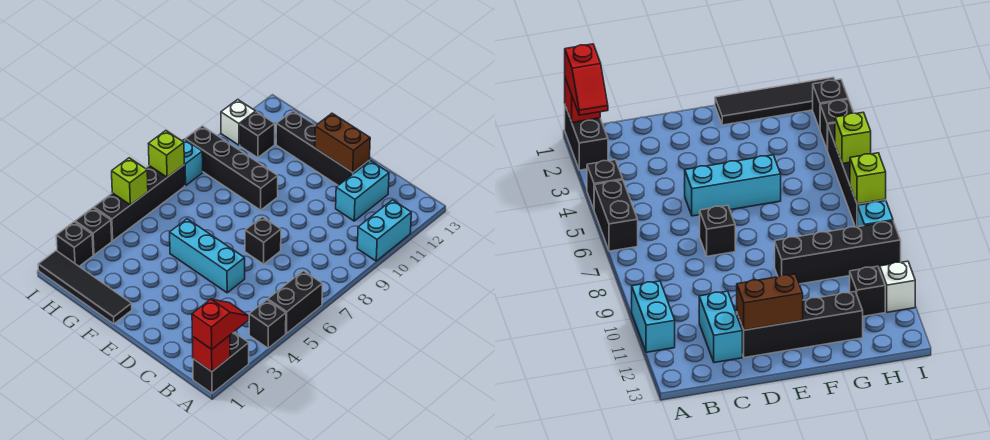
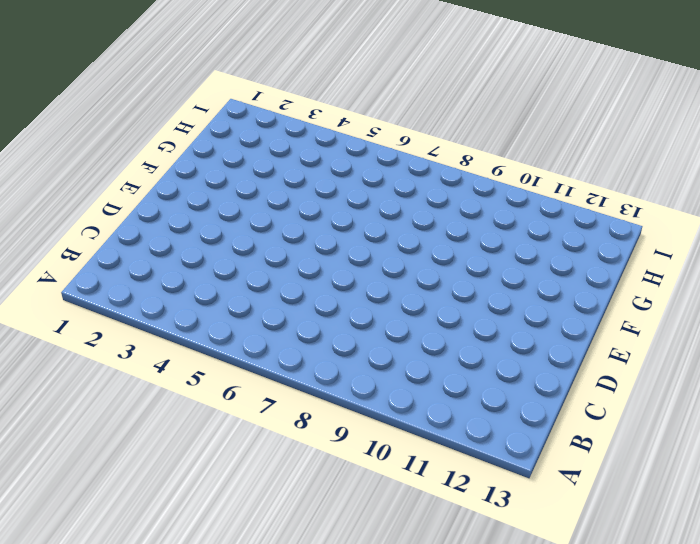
none -> black 1x2 brick [193,332,249,393]
none -> black 1x1 brick [249,300,286,348]
none -> black 1x2 brick [268,271,322,333]

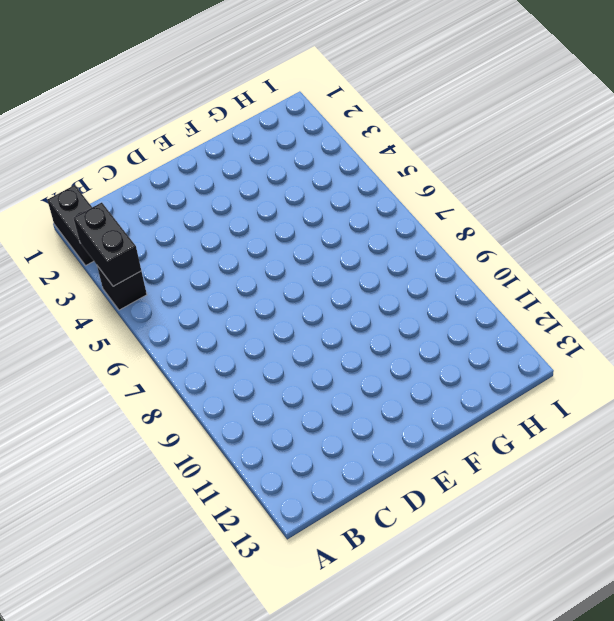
black 1x2 brick [74,203,141,286] -> black 1x2 brick moved to [268,271,322,333]
none -> cyan 1x2 brick [357,200,411,261]
none -> cyan 1x2 brick [336,161,389,221]
none -> cyan 1x3 brick [170,219,245,293]

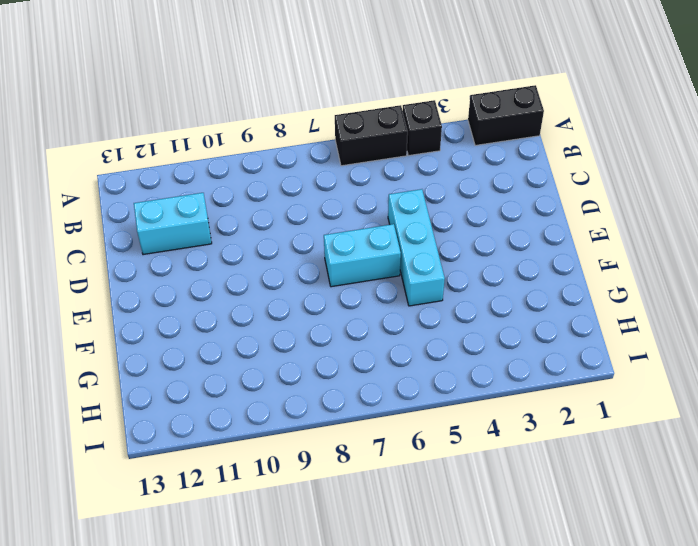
cyan 1x2 brick [324,224,401,287] -> cyan 1x2 brick moved to [357,200,411,261]
none -> black 1x1 brick [245,217,281,264]
none -> black 1x4 brick [276,111,369,185]
none -> black 1x4 tile [38,251,132,324]

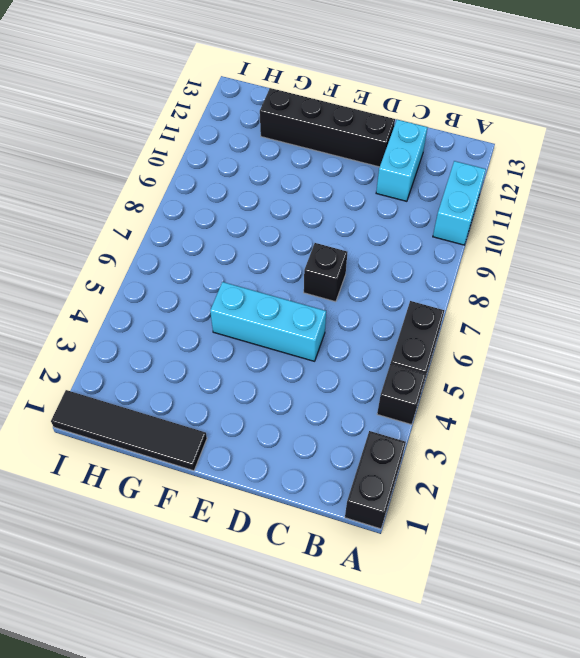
none -> black 1x4 brick [185,126,278,210]
none -> black 1x1 brick [240,112,275,158]
none -> black 1x1 brick [56,222,93,266]

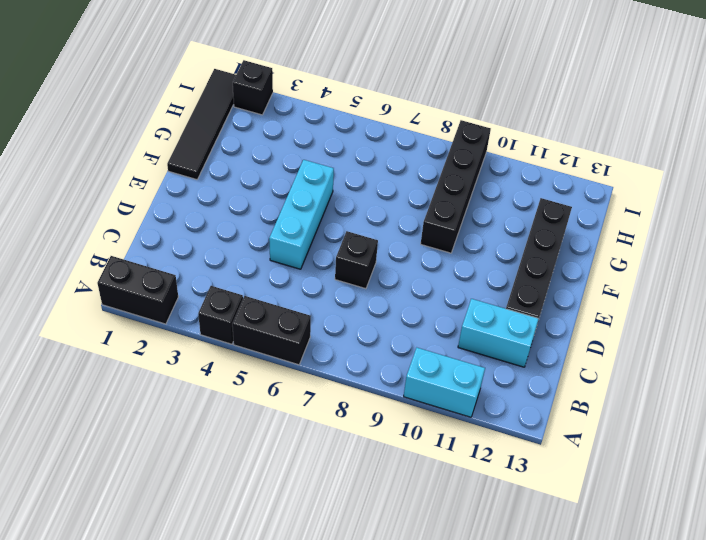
none -> black 1x1 brick [240,112,275,158]
none -> black 1x1 brick [75,208,112,255]
none -> black 1x4 brick [94,165,185,241]

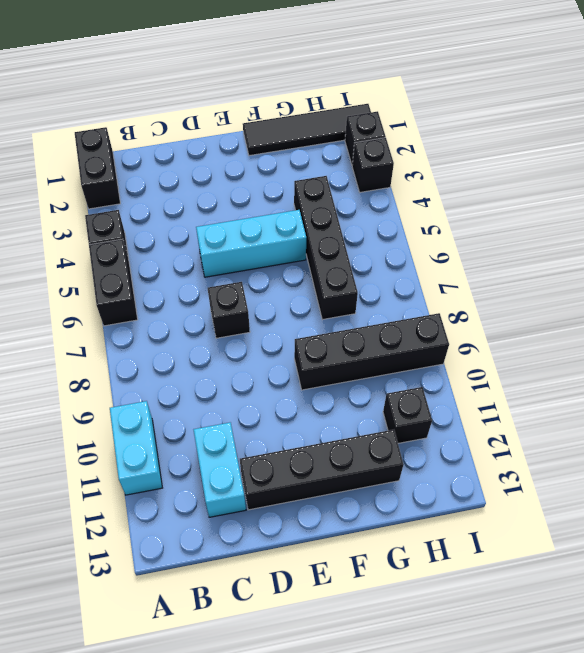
black 1x4 brick [294,176,358,320] -> black 1x4 brick moved to [94,165,185,241]
none -> cyan 1x1 brick [183,139,203,186]
none -> white 1x1 brick [221,100,256,145]
none -> red 1x1 brick [192,335,230,372]

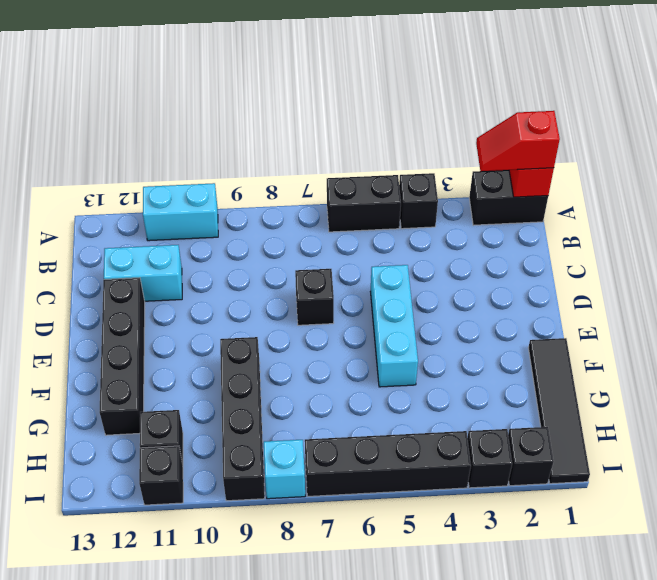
black 1x1 brick [139,446,183,505] -> white 1x1 brick [221,100,256,145]
none -> brown 1x2 brick [315,113,370,173]
none -> lime 1x1 brick [112,158,148,205]
none -> lime 1x1 brick [149,131,184,177]

